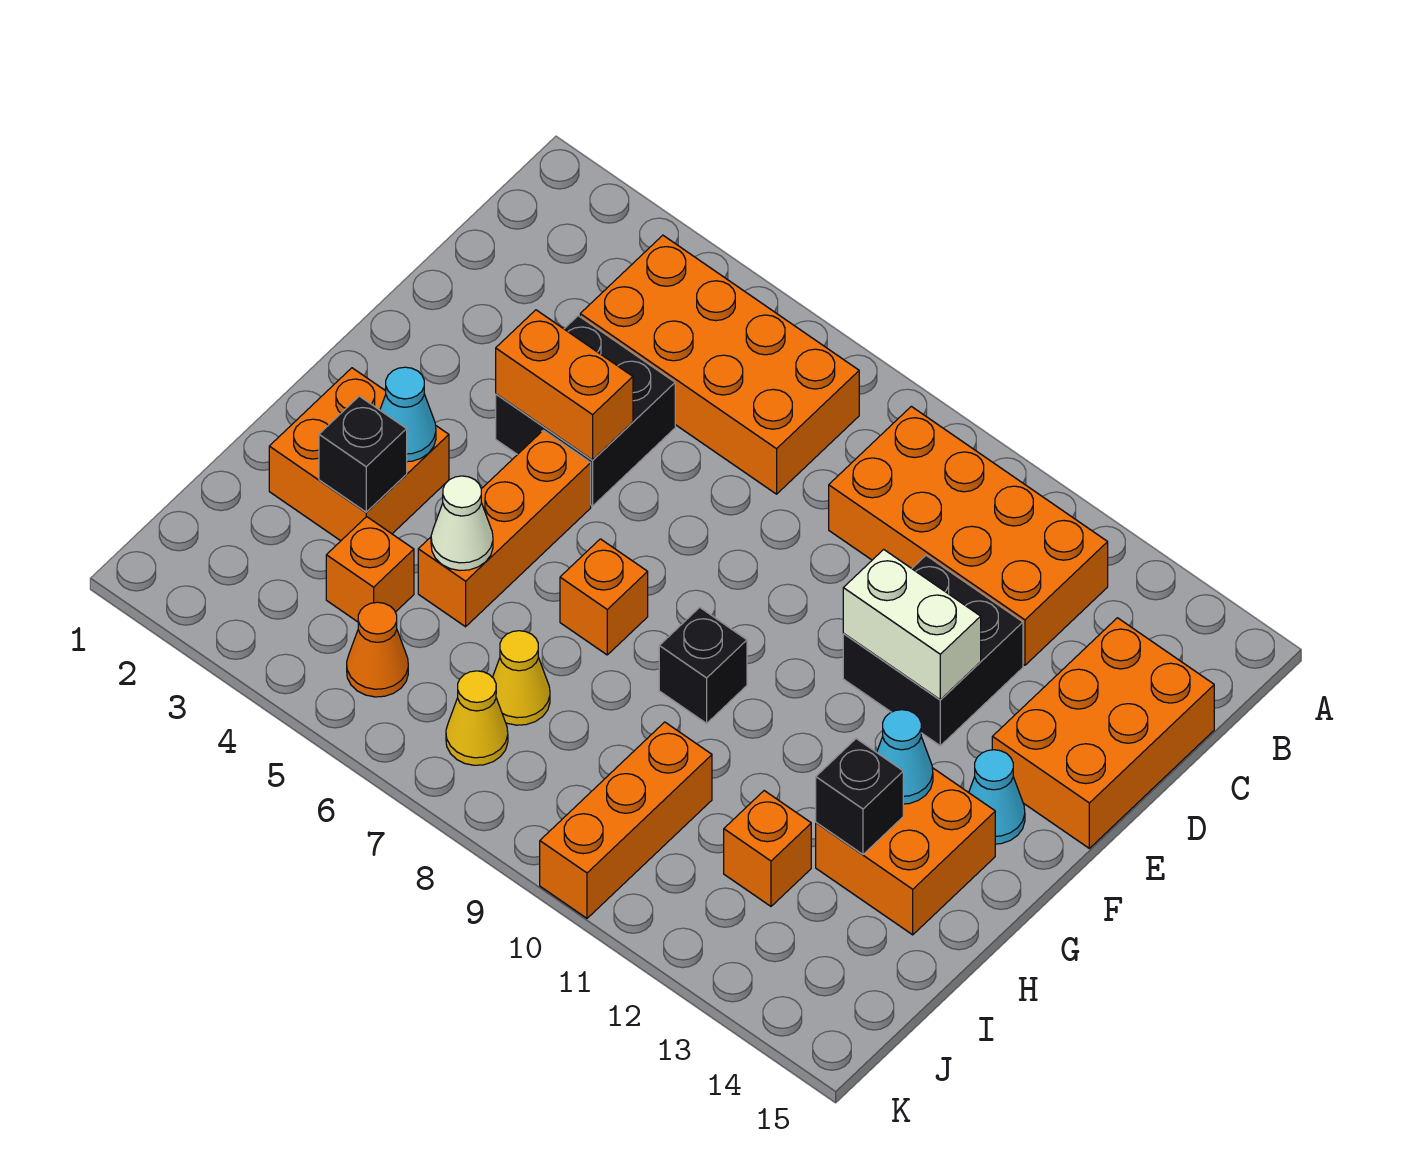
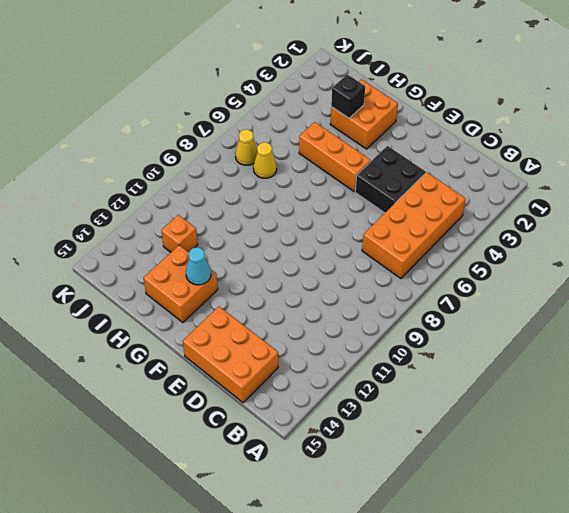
none -> orange 2x4 brick [829,406,1108,665]
none -> black 2x2 brick [843,555,1023,746]
none -> cyan 1x1 cone [969,750,1025,844]

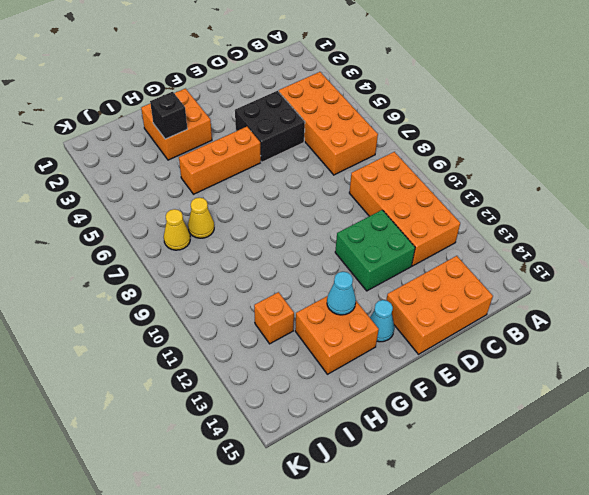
green 2x2 brick [335,210,415,291] -> black 2x2 brick [843,555,1023,746]
none -> orange 1x1 brick [560,539,648,655]
none -> black 1x1 brick [659,607,747,723]
none -> orange 1x1 brick [326,517,414,622]

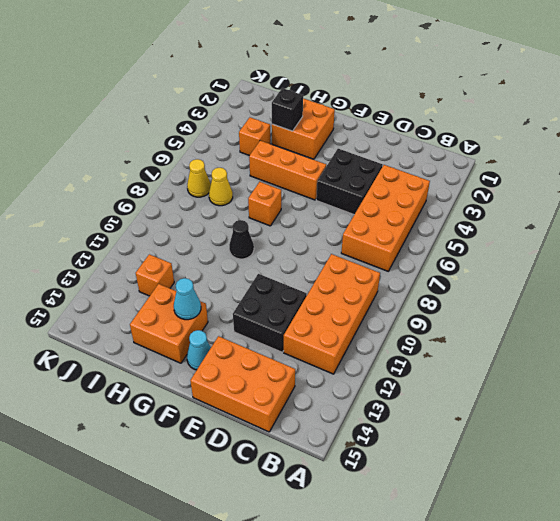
black 1x1 cone [229,220,254,259] -> black 1x1 brick [659,607,747,723]
none -> orange 1x3 brick [540,722,712,918]
none -> orange 1x1 cone [347,602,408,697]
none -> orange 1x2 brick [496,310,633,460]

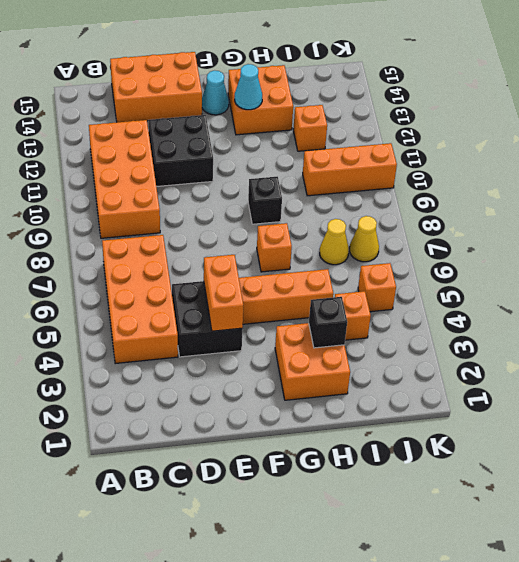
orange 1x1 brick [358,263,396,312] -> orange 1x1 cone [347,602,408,697]
none -> white 1x2 brick [843,549,981,700]
none -> cyan 1x1 cone [380,367,436,462]
none -> white 1x1 cone [431,476,493,570]

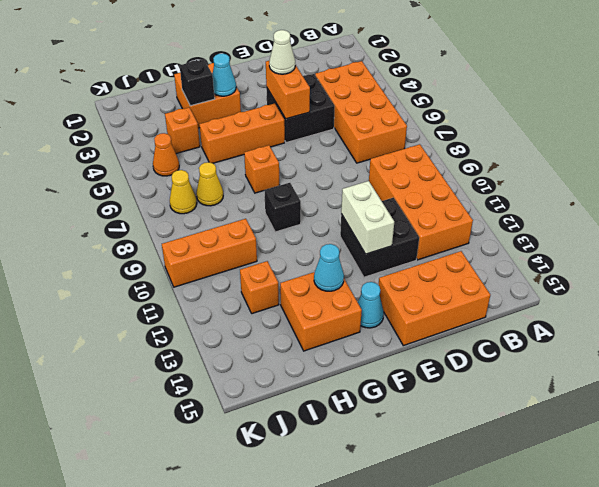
white 1x1 cone [269,30,295,74] -> white 1x1 cone moved to [431,476,493,570]
none -> black 1x1 brick [816,739,903,854]

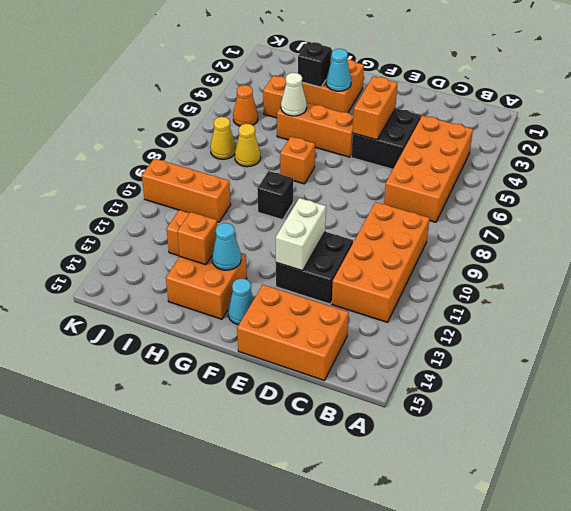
orange 1x1 brick [177,212,217,265] -> black 1x1 brick [816,739,903,854]

